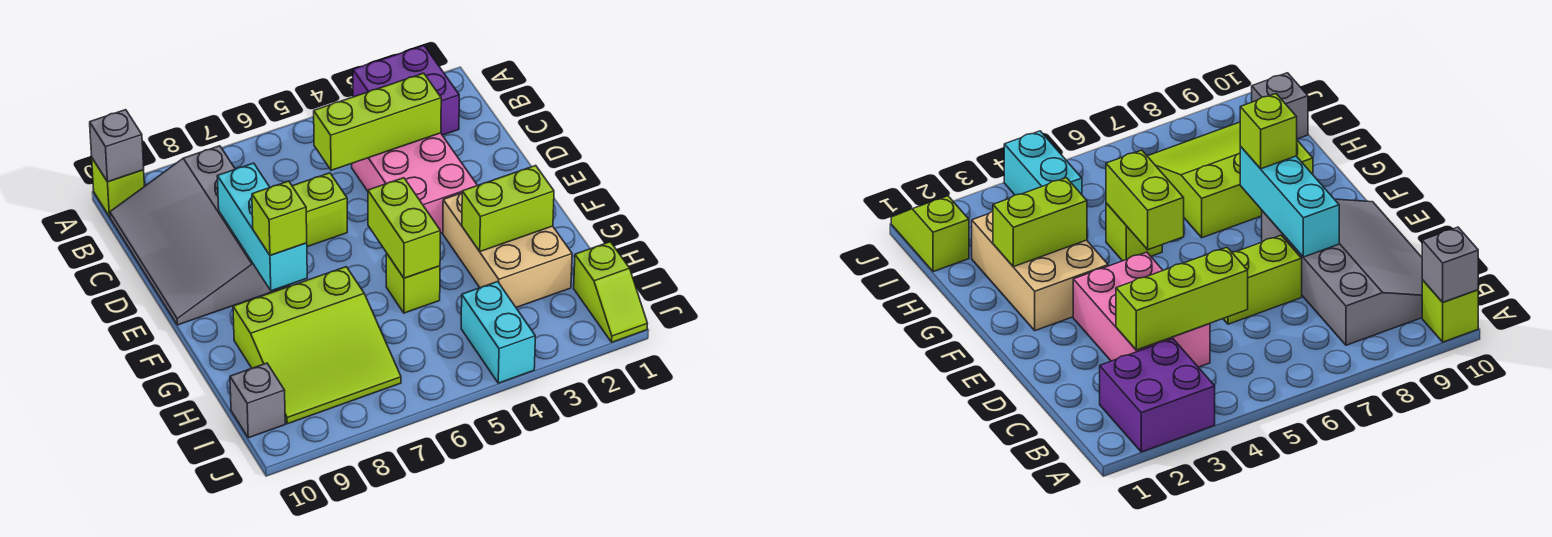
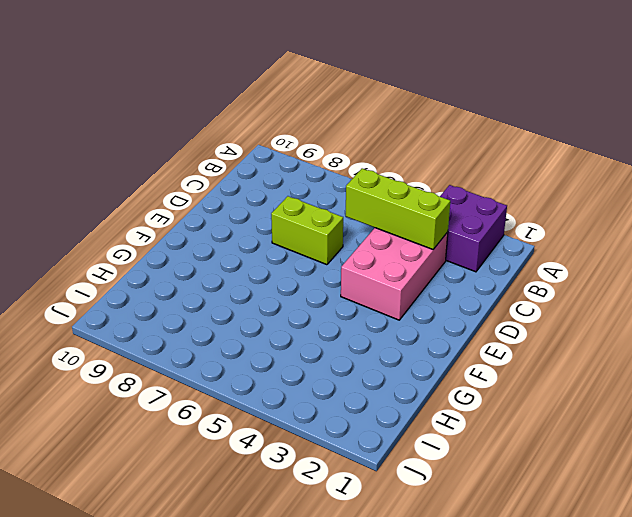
none -> lime 1x1 brick [92,158,144,217]
none -> grey 3x4 slope [110,146,290,325]
none -> tan 2x3 brick [443,193,572,307]

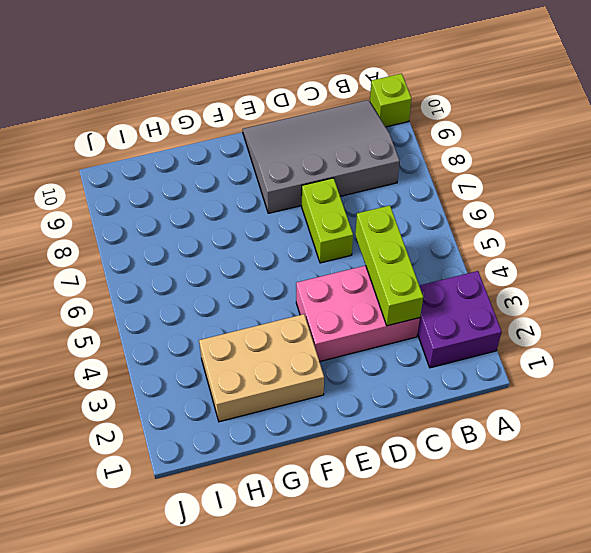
none -> lime 1x1 brick [386,253,440,313]
none -> lime 3x3 slope [233,267,401,424]
none -> lime 1x2 slope [574,242,648,342]

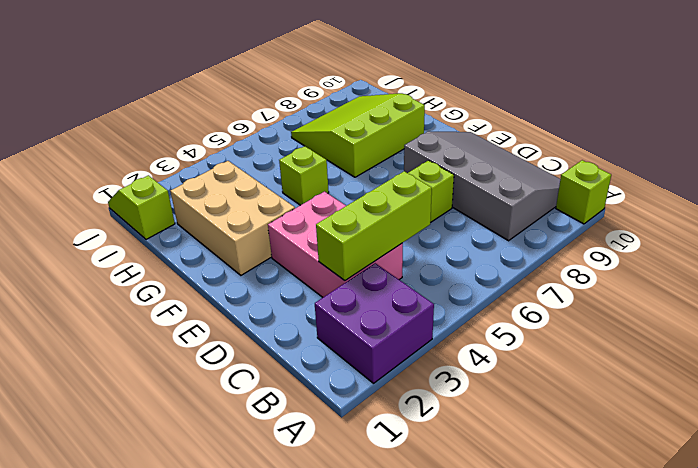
none -> cyan 1x2 brick [461,282,535,383]
none -> grey 1x1 brick [230,363,285,438]
none -> grey 1x1 brick [90,110,144,182]

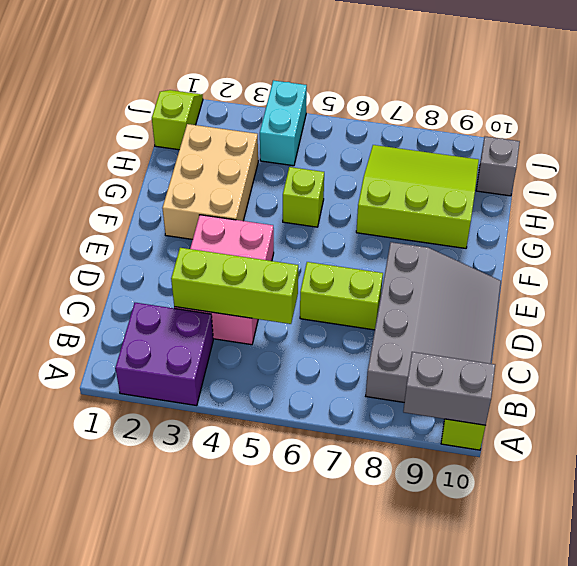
grey 1x2 brick [403,352,495,425] -> grey 1x1 brick [90,110,144,182]
none -> cyan 1x3 brick [217,163,307,291]
none -> lime 1x2 brick [368,178,440,278]
none -> lime 1x2 brick [462,165,554,251]

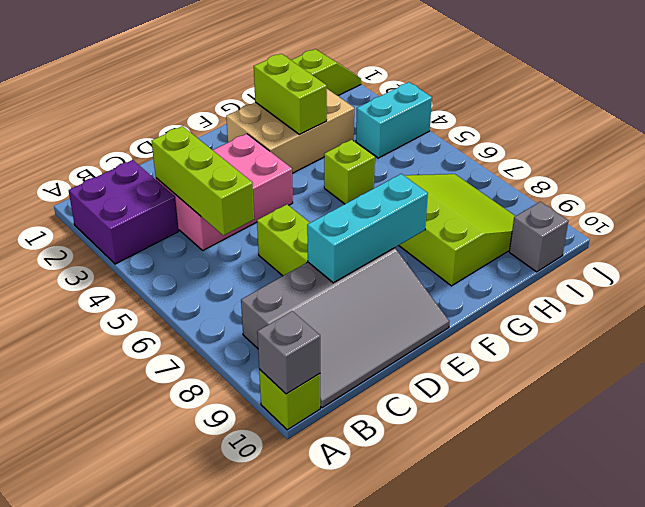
none -> lime 1x2 brick [368,178,440,278]
none -> lime 1x1 brick [252,181,307,255]

